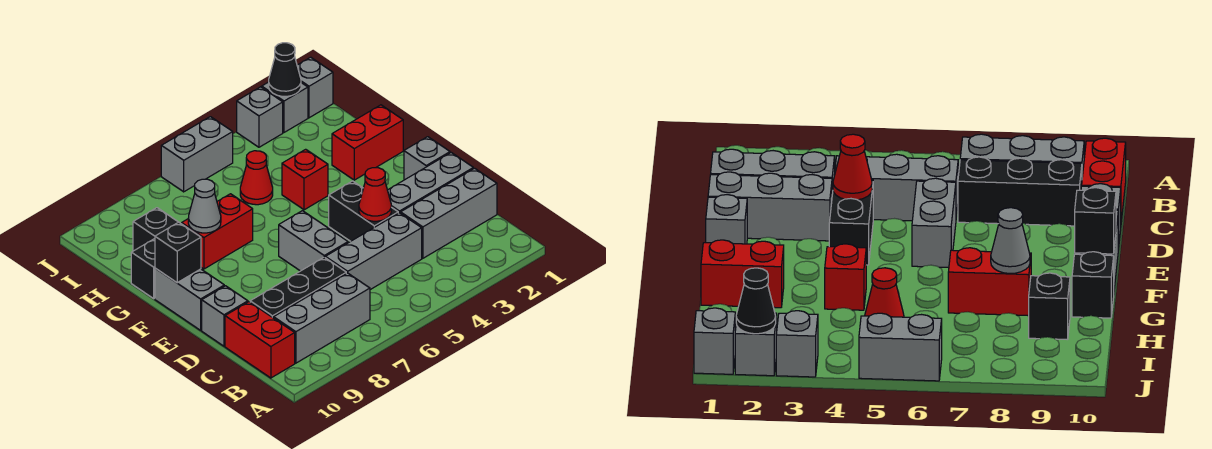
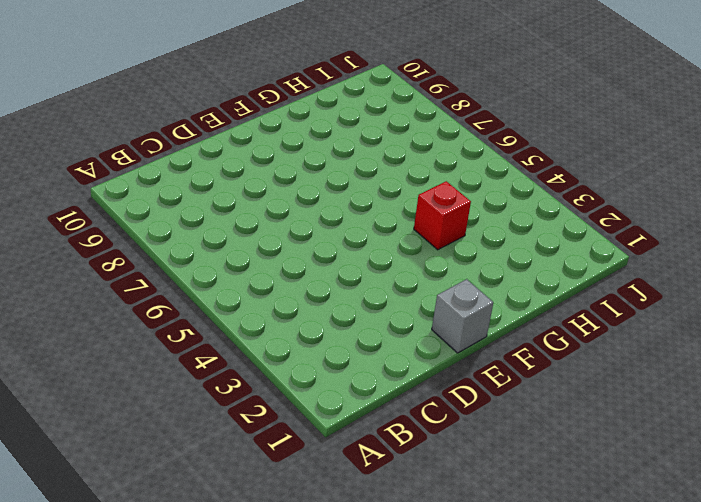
none -> grey 1x3 brick [274,273,370,363]
none -> red 1x2 brick [225,302,295,378]
none -> grey 1x3 brick [401,168,497,258]

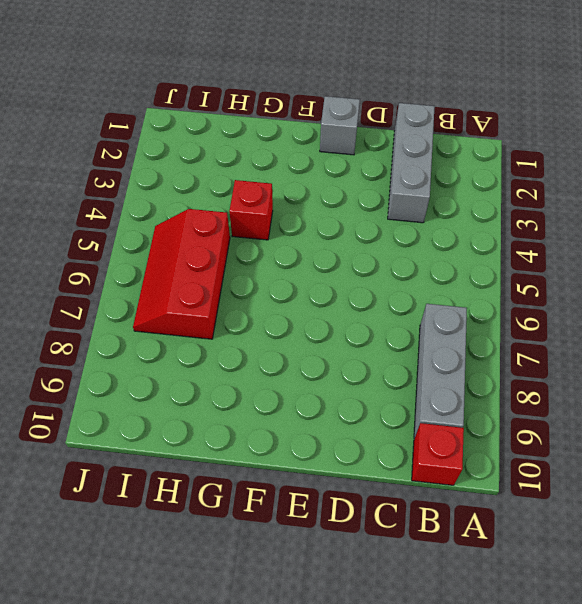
red 1x1 brick [412,423,464,485] -> red 1x2 brick [225,302,295,378]
red 2x3 slope [133,209,230,339] -> red 1x1 cone [240,151,273,205]
none -> grey 1x3 brick [325,213,422,290]
none -> black 1x3 brick [250,257,346,318]
none -> grey 1x3 brick [388,153,473,213]

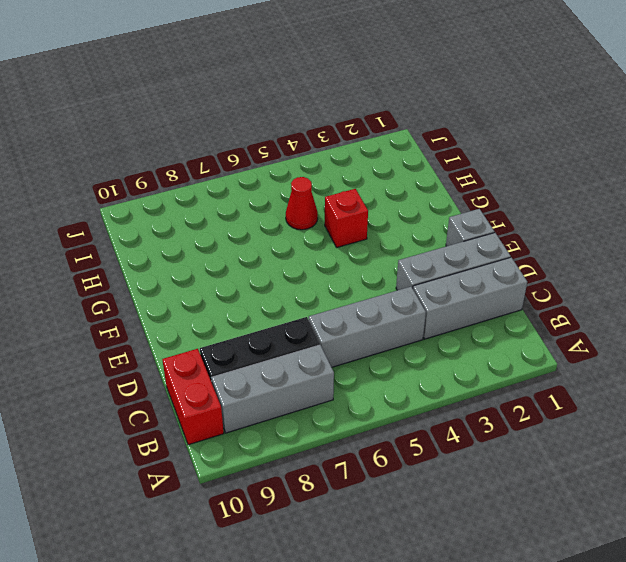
none -> black 1x2 brick [329,181,398,241]
none -> grey 1x2 brick [279,211,348,271]
none -> grey 1x1 brick [202,286,248,346]

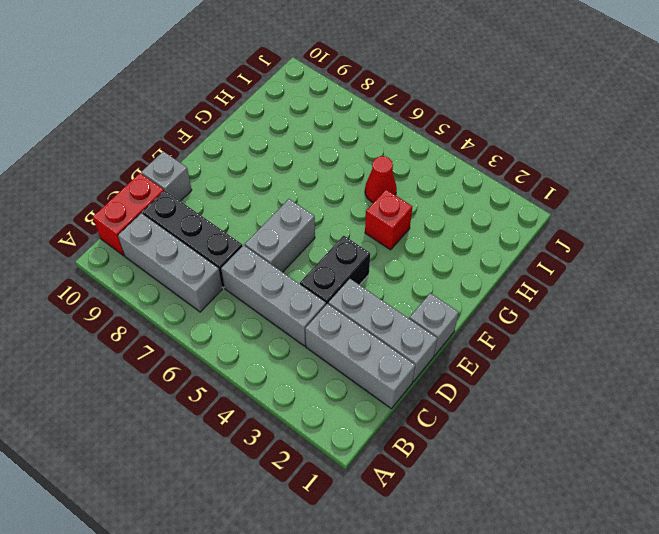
none -> grey 1x2 brick [155,268,224,330]
none -> red 1x2 brick [332,105,403,180]
none -> red 1x2 brick [182,194,253,269]

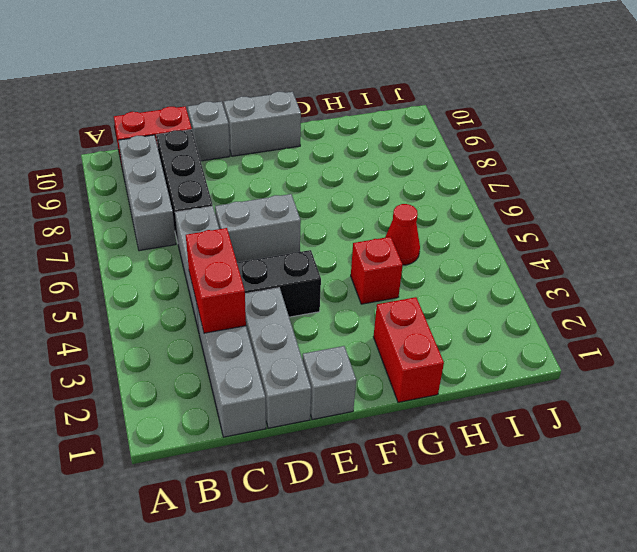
red 1x2 brick [186,228,246,333] -> red 1x2 brick moved to [182,194,253,269]
none -> black 1x1 brick [131,239,155,298]
none -> black 1x1 brick [133,208,178,251]
none -> grey 1x1 brick [297,57,333,118]

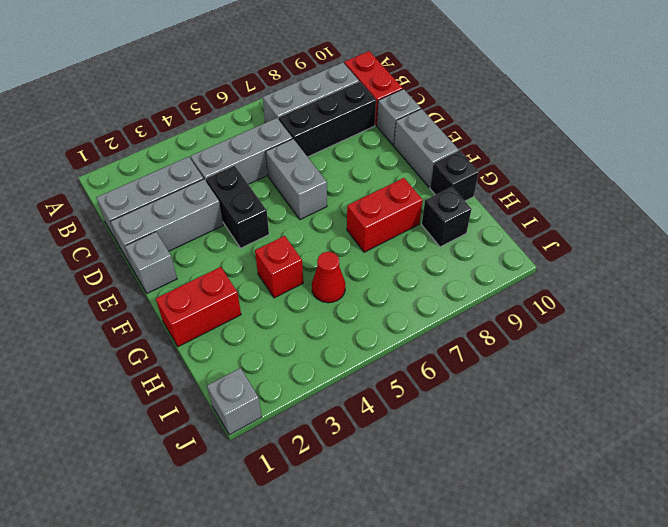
none -> grey 1x1 brick [262,82,308,132]
none -> grey 1x1 brick [237,87,283,147]
none -> grey 1x2 brick [161,117,233,192]

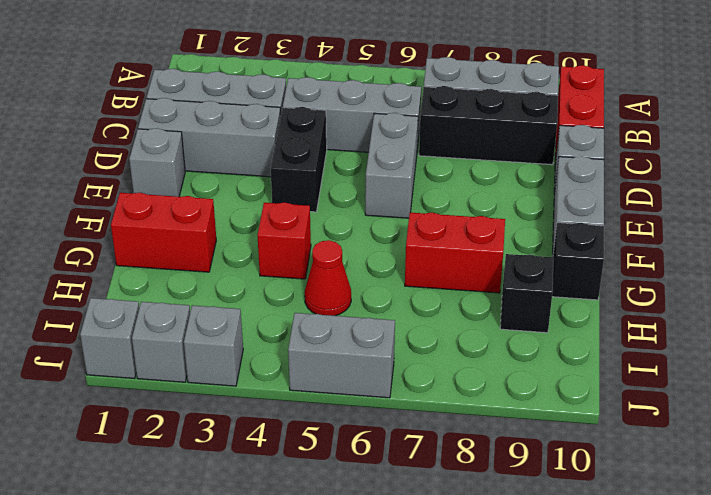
none -> red 1x1 cone [359,168,391,221]
none -> black 1x1 brick [155,222,201,283]
none -> grey 1x1 cone [188,179,221,233]

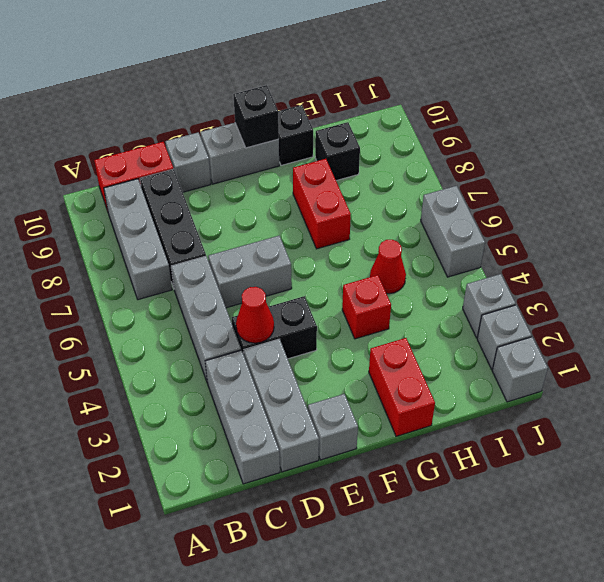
none -> grey 1x1 cone [188,179,221,233]
none -> black 1x1 cone [269,43,301,97]

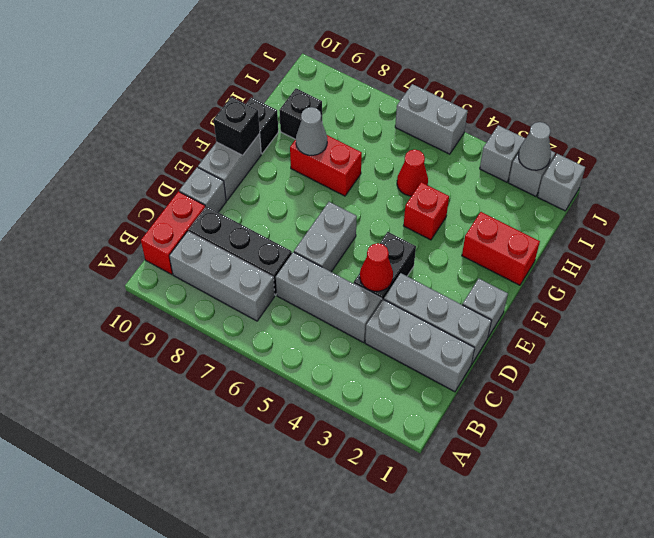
grey 1x1 cone [519,122,551,170] -> black 1x1 cone [269,43,301,97]

